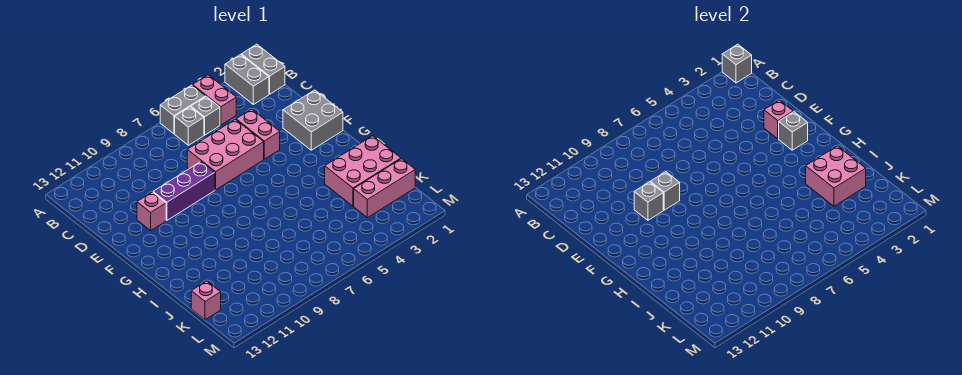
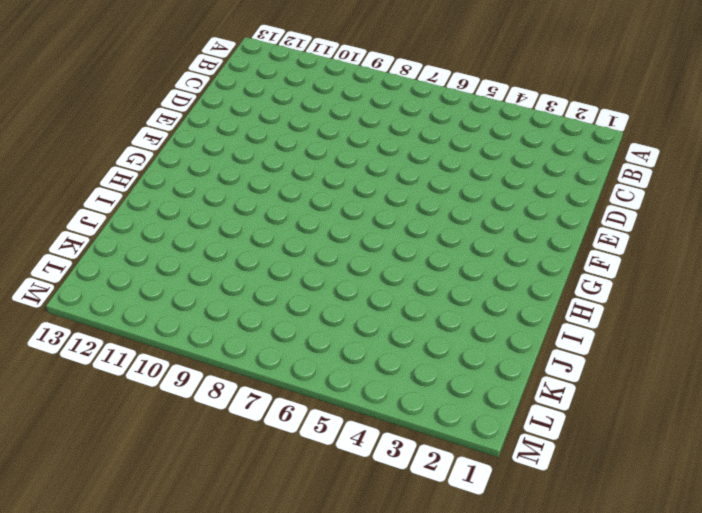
none -> grey 1x2 brick [241,44,285,94]
none -> grey 1x2 brick [225,55,269,104]
none -> pink 1x2 brick [193,75,236,125]

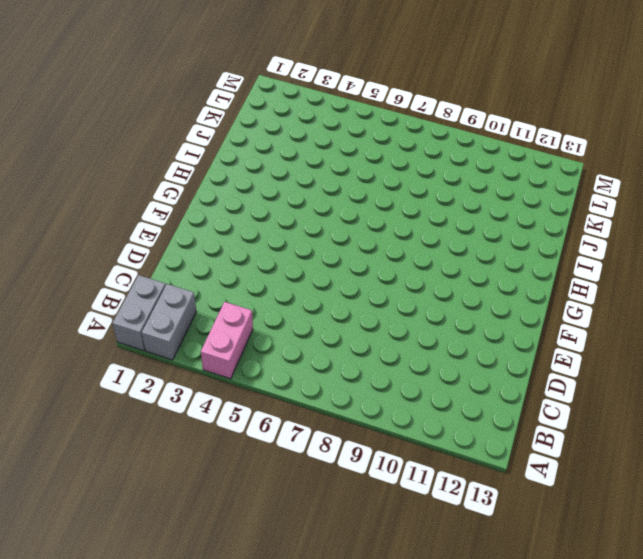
none -> grey 1x2 brick [160,85,206,134]
none -> grey 1x1 brick [191,97,220,135]
none -> grey 1x1 brick [175,107,204,145]

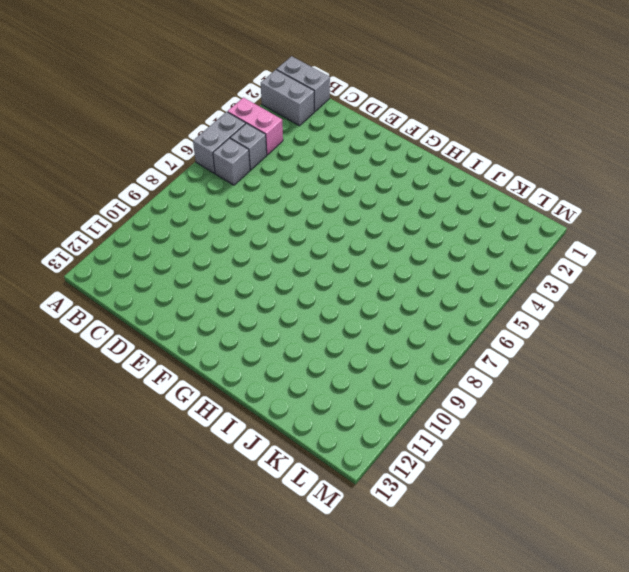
none -> pink 1x2 brick [236,109,280,159]
none -> pink 2x3 brick [187,119,264,190]
none -> grey 2x2 brick [283,90,343,150]

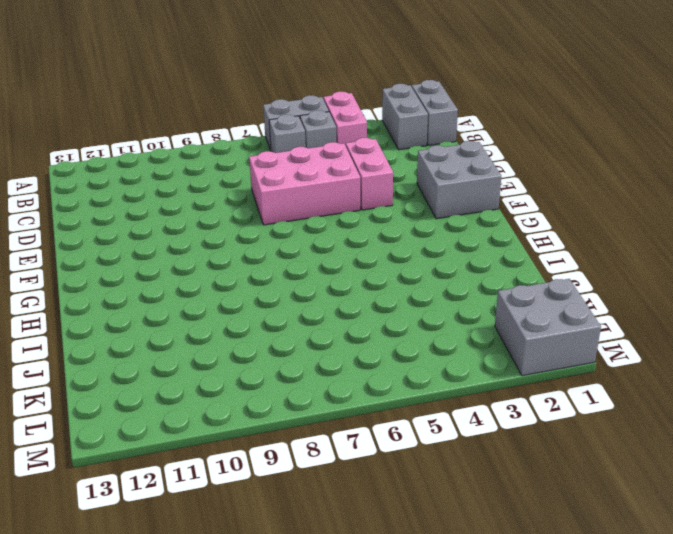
grey 2x2 brick [495,279,601,376] -> none
none -> purple 1x3 brick [153,162,215,220]
none -> pink 1x1 brick [137,192,166,230]
none -> pink 2x3 brick [325,136,401,206]

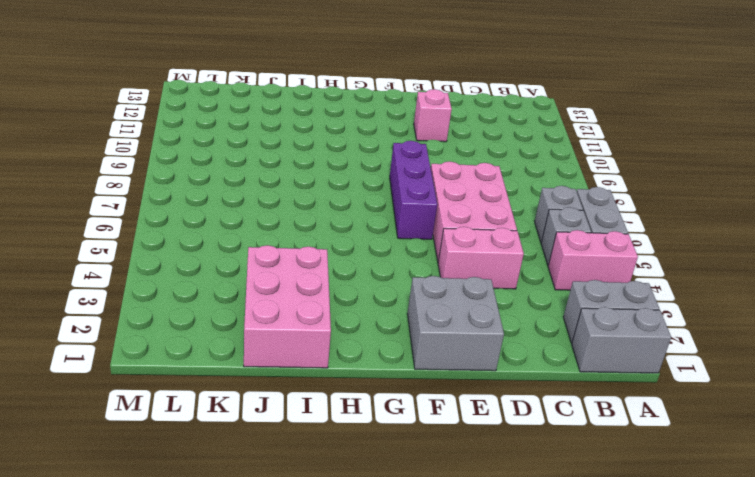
purple 1x3 brick [390,141,437,239] -> purple 1x3 brick moved to [153,162,215,220]
none -> pink 1x3 brick [354,159,415,218]
none -> pink 1x1 brick [191,281,221,320]
none -> grey 1x1 brick [722,44,752,83]

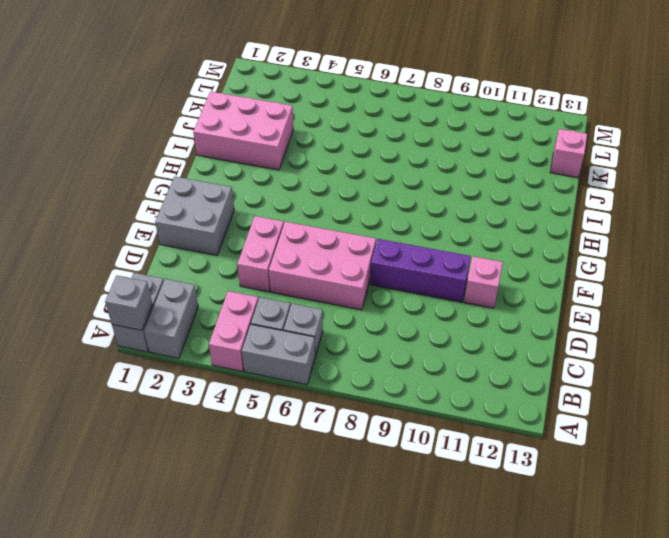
none -> pink 1x3 brick [354,159,415,218]
none -> pink 1x1 brick [764,100,793,139]
none -> grey 1x1 brick [650,172,680,210]

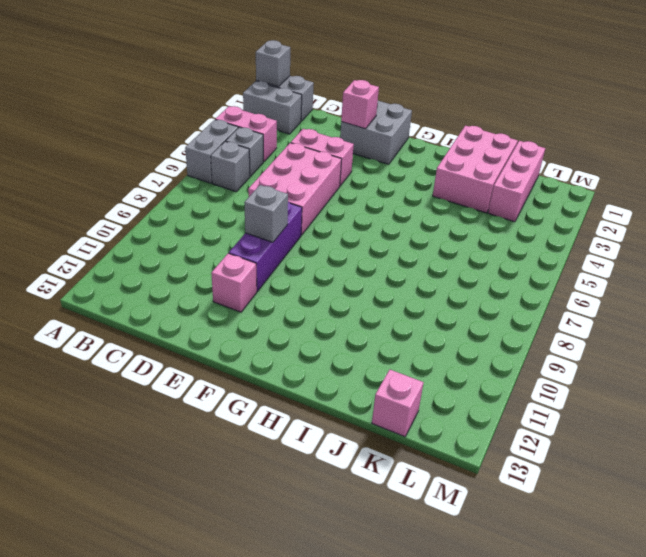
none -> grey 1x1 brick [634,182,663,220]
none -> grey 1x1 brick [779,112,808,150]
none -> pink 2x2 brick [806,146,866,206]

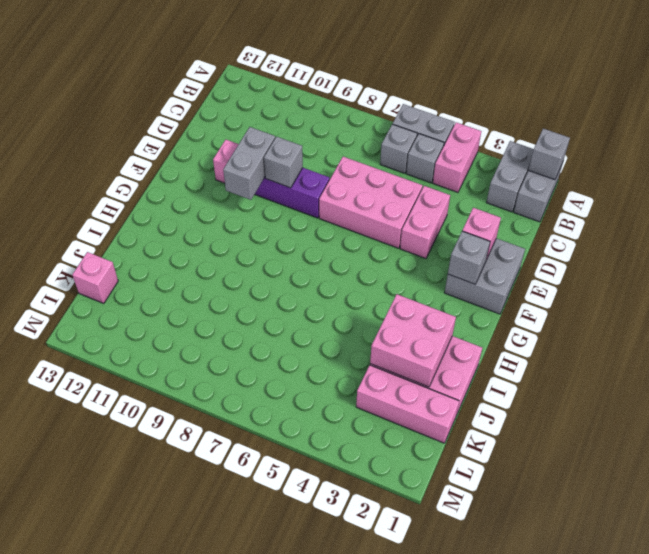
grey 1x2 brick [223,127,275,200] -> grey 1x1 brick [634,182,663,220]

